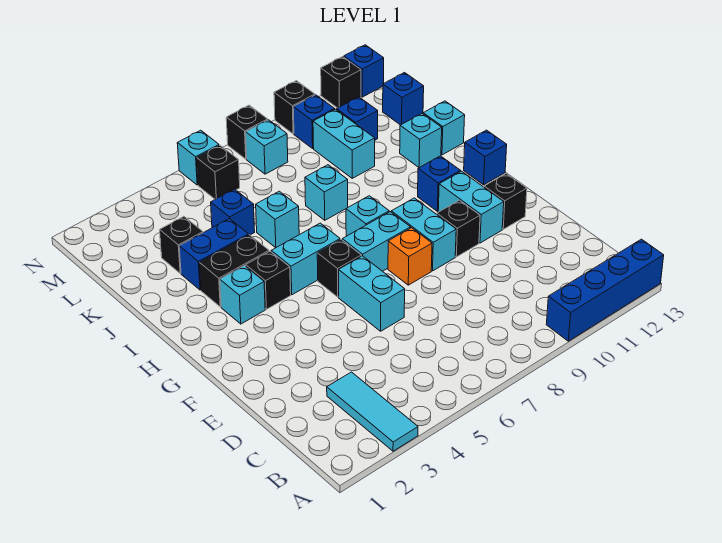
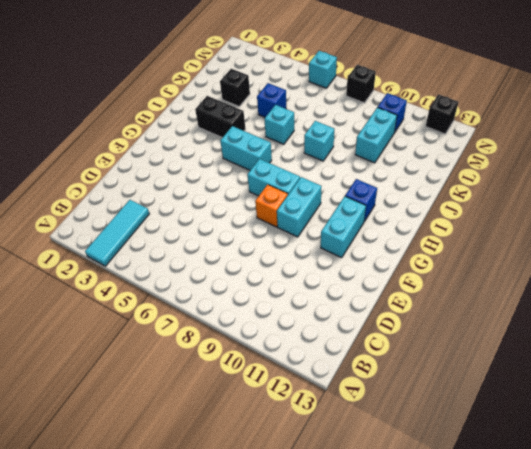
none -> blue 1x4 brick [546,239,664,341]
none -> cyan 1x2 brick [339,256,405,331]
none -> black 1x1 brick [437,200,480,257]
none -> black 1x1 brick [484,173,527,229]

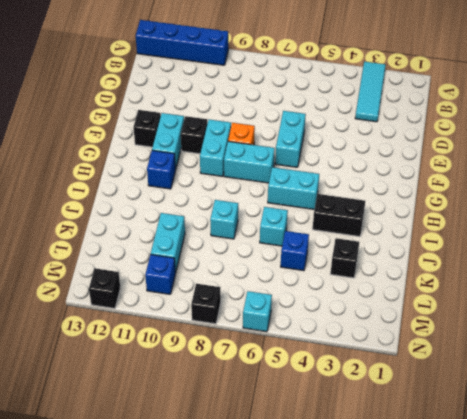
none -> black 1x1 brick [317,240,361,297]
none -> cyan 1x1 brick [220,266,265,324]
none -> black 1x1 brick [246,251,291,309]
none -> cyan 1x1 brick [346,196,389,236]

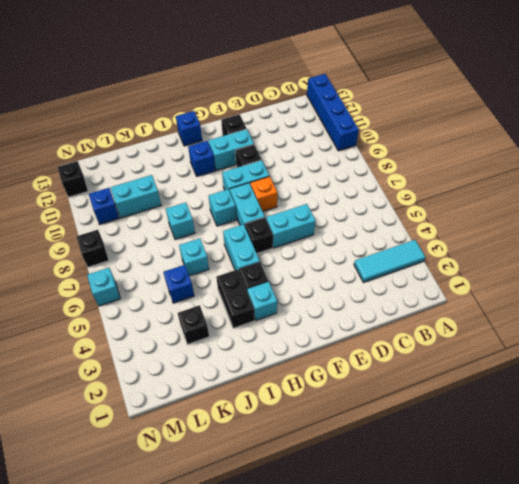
none -> blue 1x2 brick [179,219,249,290]
none -> cyan 1x1 brick [400,114,442,168]
none -> cyan 1x1 brick [423,101,465,155]
none -> blue 1x1 brick [337,97,378,140]

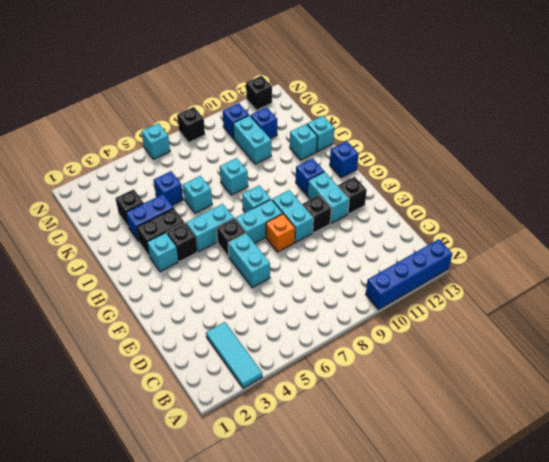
none -> blue 1x1 brick [383,73,424,125]
none -> black 1x1 brick [197,145,240,199]
none -> cyan 1x1 brick [246,120,288,174]
none -> black 1x1 brick [274,81,315,134]

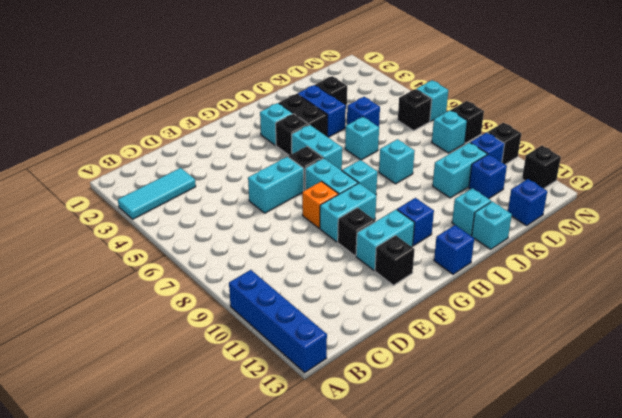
none -> blue 1x1 brick [344,45,384,97]

